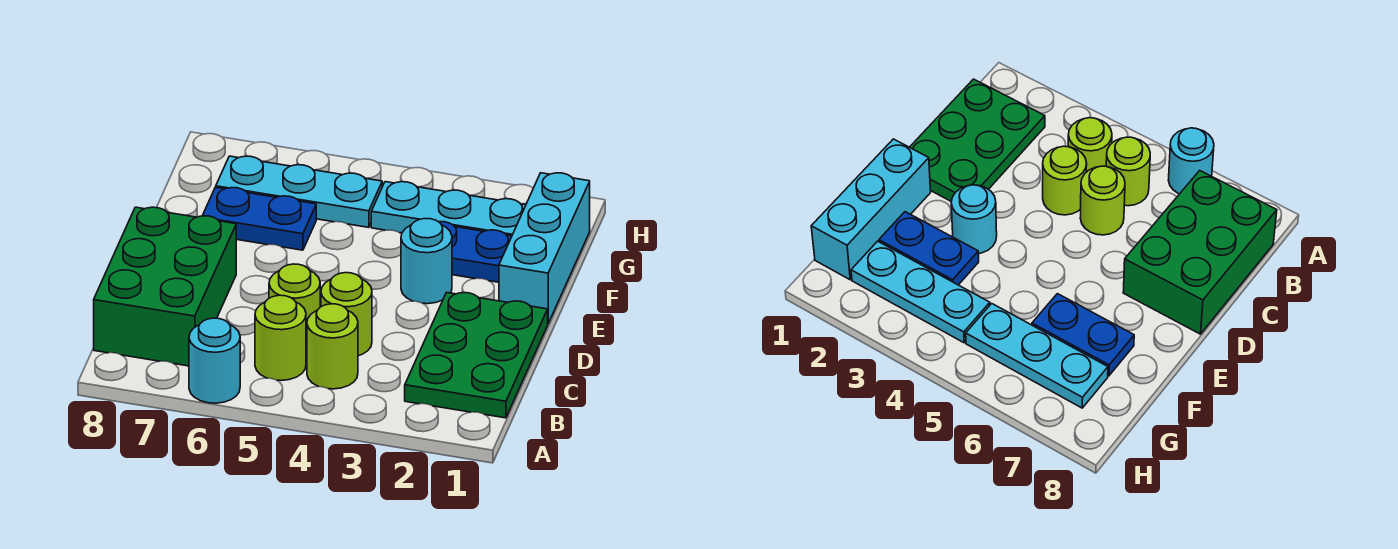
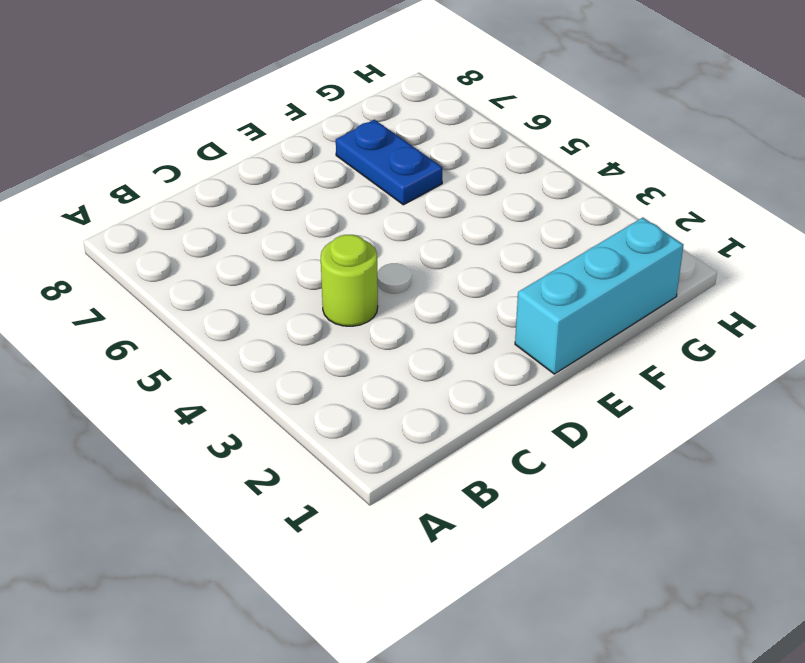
none -> cyan 1x1 round brick [189,318,240,403]
none -> green 2x3 plate [405,292,548,418]
none -> lime 1x1 round brick [307,304,358,389]

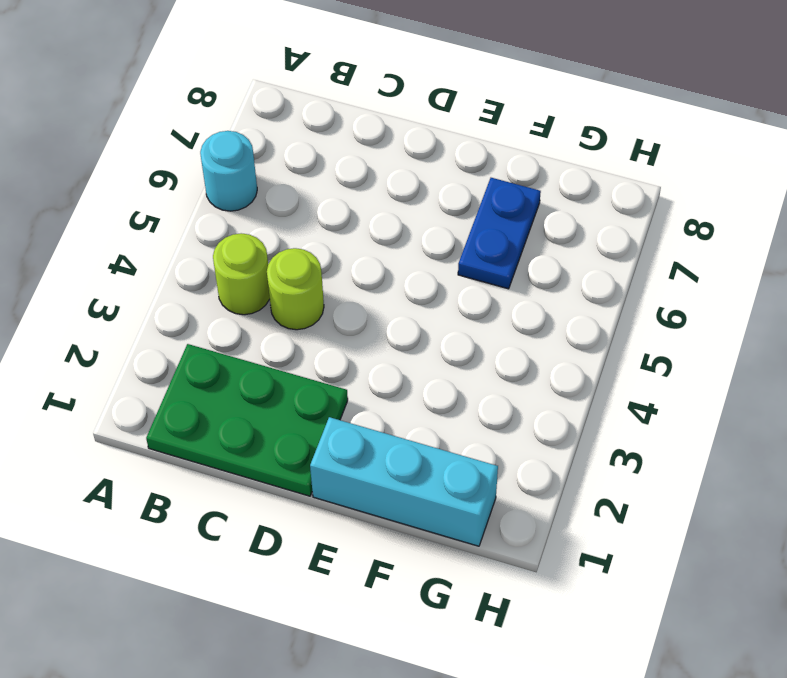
none -> lime 1x1 round brick [255,295,306,380]
none -> green 2x3 brick [94,207,236,366]
none -> lime 1x1 round brick [269,264,320,347]

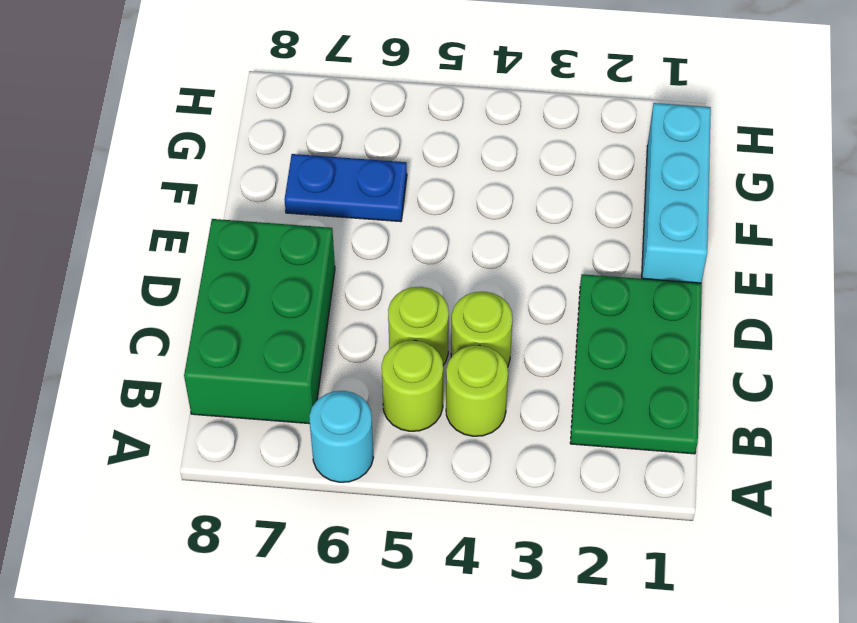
none -> cyan 1x1 round brick [401,219,452,304]
none -> blue 1x2 plate [440,222,512,282]
none -> cyan 1x3 plate [371,182,526,236]

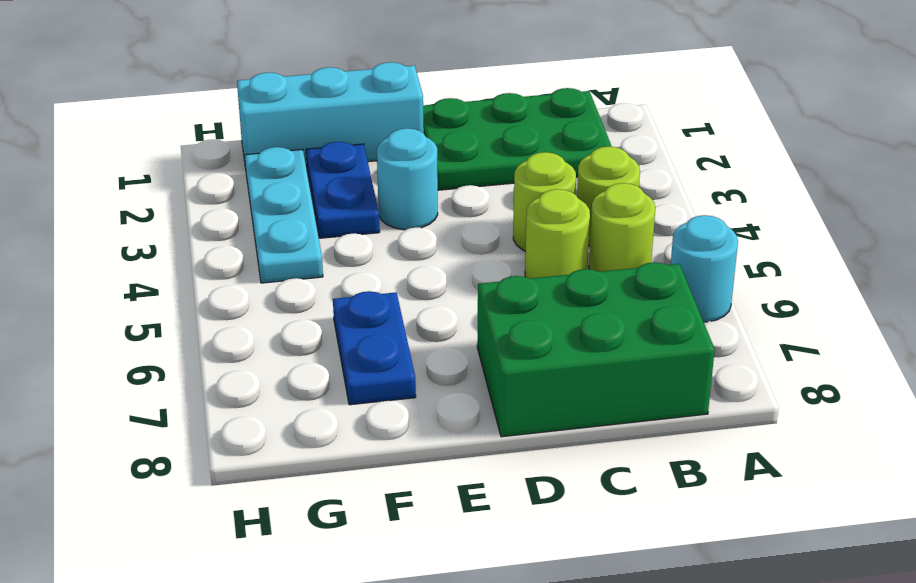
none -> cyan 1x3 plate [216,156,382,227]

